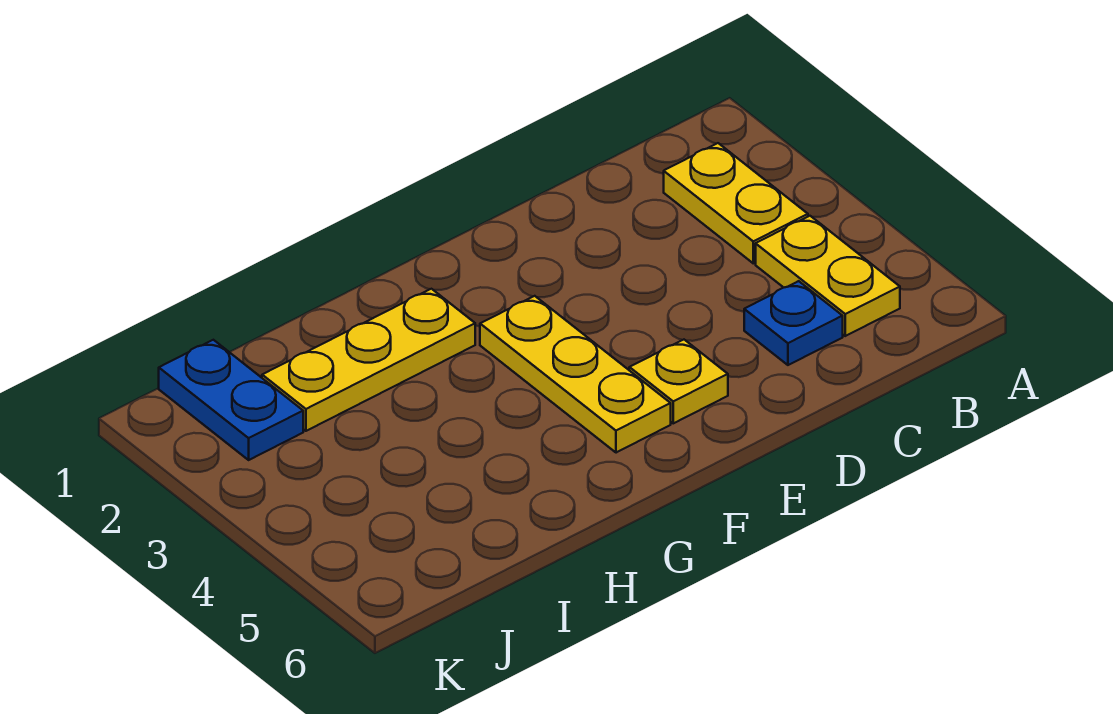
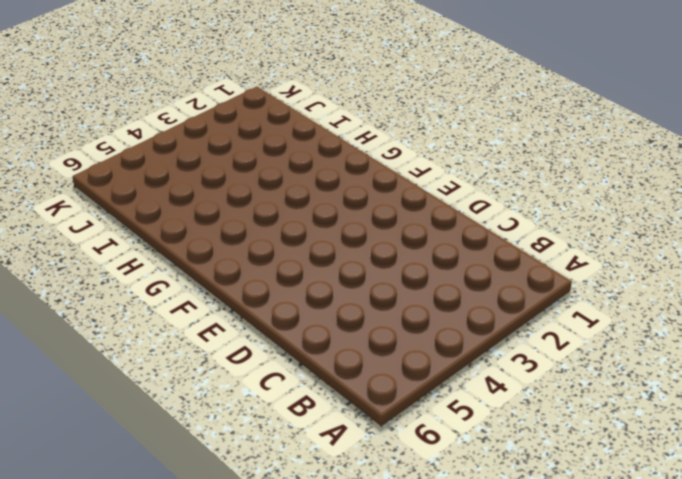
none -> yellow 1x2 plate [664,143,808,263]
none -> yellow 1x2 plate [756,216,900,336]

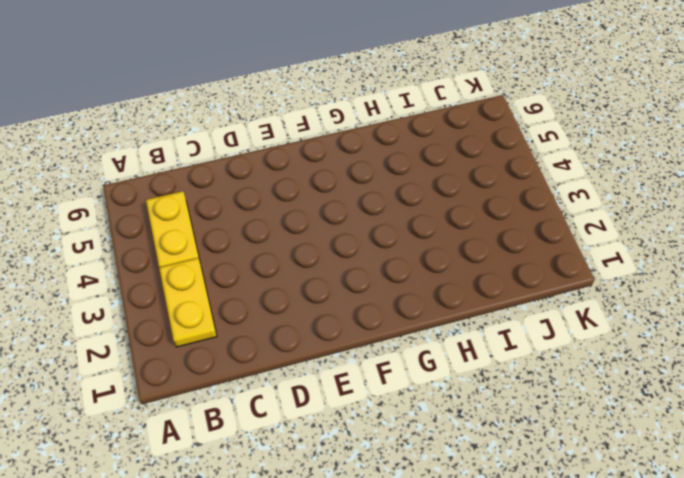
none -> blue 1x1 plate [744,281,843,365]
none -> yellow 1x1 plate [629,340,728,423]

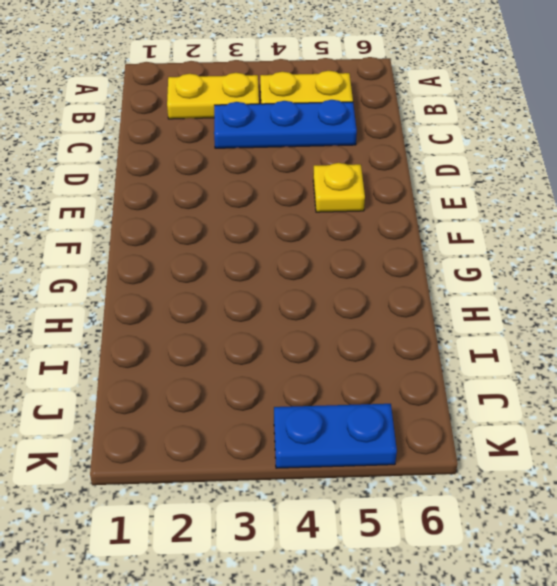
blue 1x3 plate [214,100,357,148] -> blue 1x1 plate [744,281,843,365]
blue 1x2 plate [274,404,397,468] -> blue 1x2 plate moved to [159,340,303,460]
none -> yellow 1x3 plate [480,296,671,453]
none -> yellow 1x3 plate [262,289,475,431]

